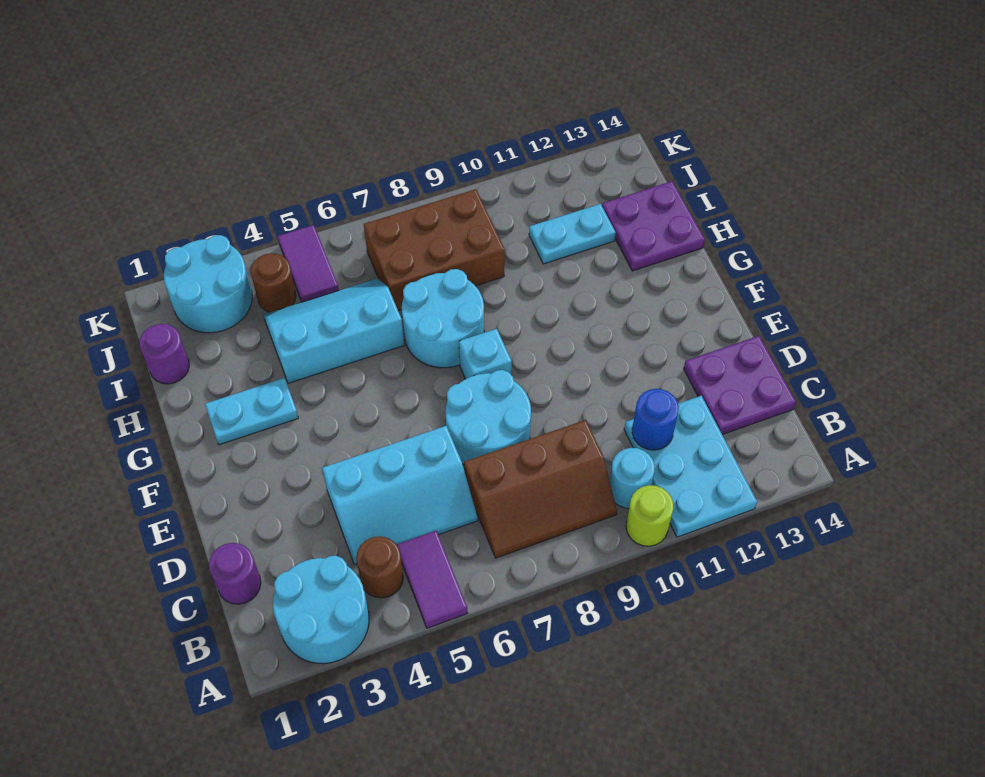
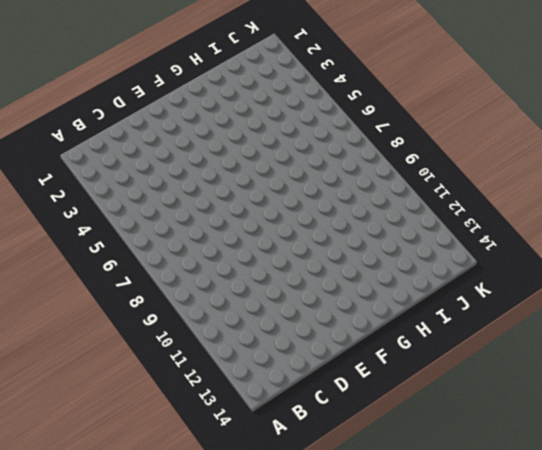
none -> cyan 2x2 round brick [273,556,369,664]
none -> purple 1x2 tile [397,531,467,628]
none -> lime 1x1 round brick [626,485,673,546]

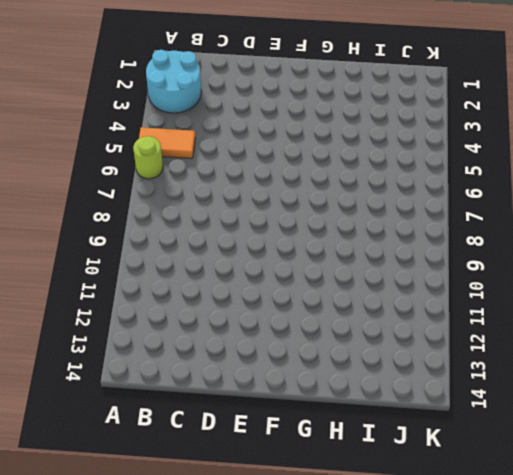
orange 1x2 tile [139,127,195,158] -> purple 1x2 tile [397,531,467,628]
lime 1x1 round brick [133,136,163,179] -> lime 1x1 round brick moved to [626,485,673,546]
none -> cyan 2x3 plate [624,396,757,537]
none -> brown 1x1 round brick [356,536,403,598]
none -> brown 2x3 slope [464,420,617,558]

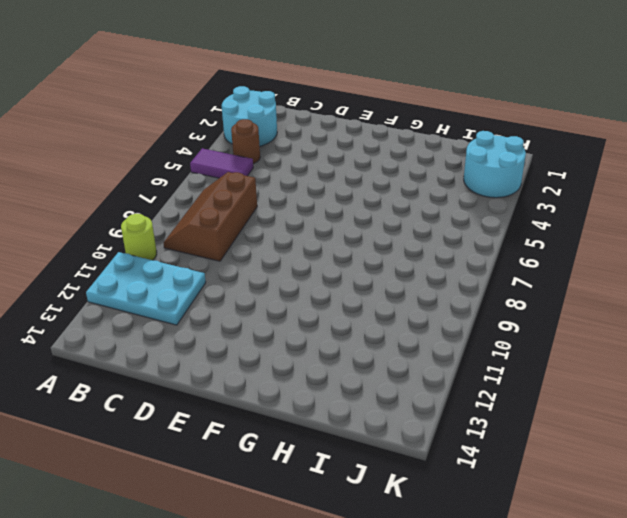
none -> cyan 1x1 round brick [610,448,655,508]
none -> purple 1x1 round brick [209,543,261,604]
none -> cyan 2x3 slope [322,426,478,564]

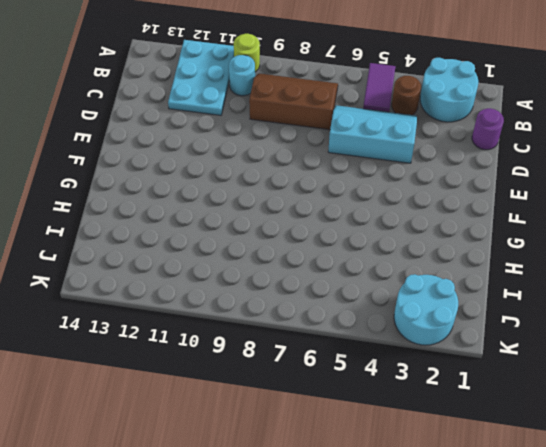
none -> purple 2x2 plate [684,336,796,435]
none -> cyan 2x2 round brick [445,370,531,465]
none -> cyan 1x1 brick [459,329,512,379]

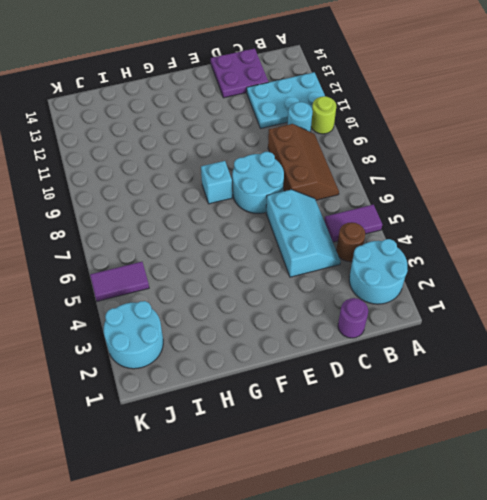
none -> cyan 1x2 plate [205,378,298,445]
none -> cyan 2x2 round brick [402,269,484,368]
none -> cyan 2x3 slope [263,278,404,383]

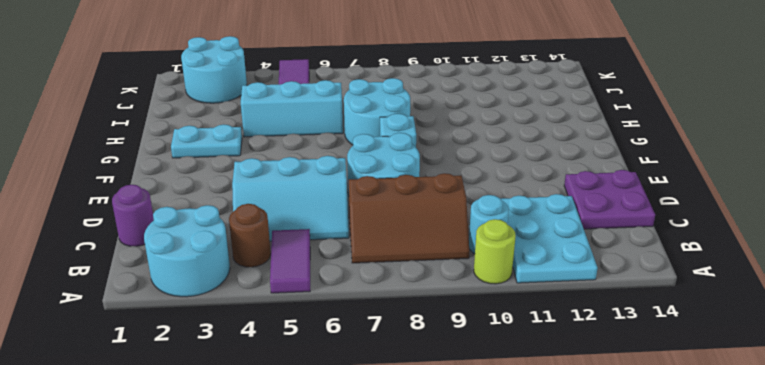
none -> purple 2x2 plate [602,181,705,271]
none -> purple 1x1 round brick [139,324,189,384]
none -> brown 2x3 brick [364,189,505,311]

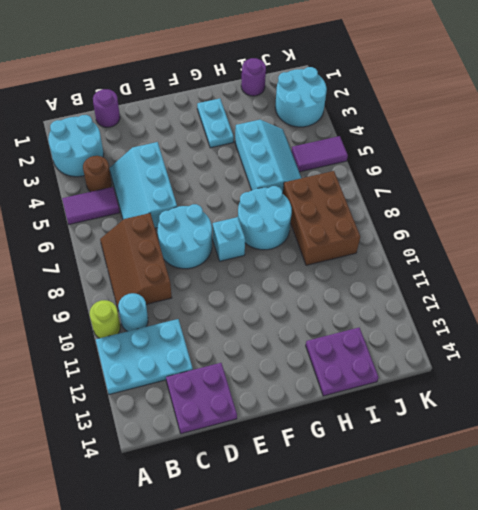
none -> cyan 1x2 plate [529,204,616,264]
none -> brown 1x1 round brick [251,253,296,312]
none -> blue 1x1 round brick [632,389,679,450]

